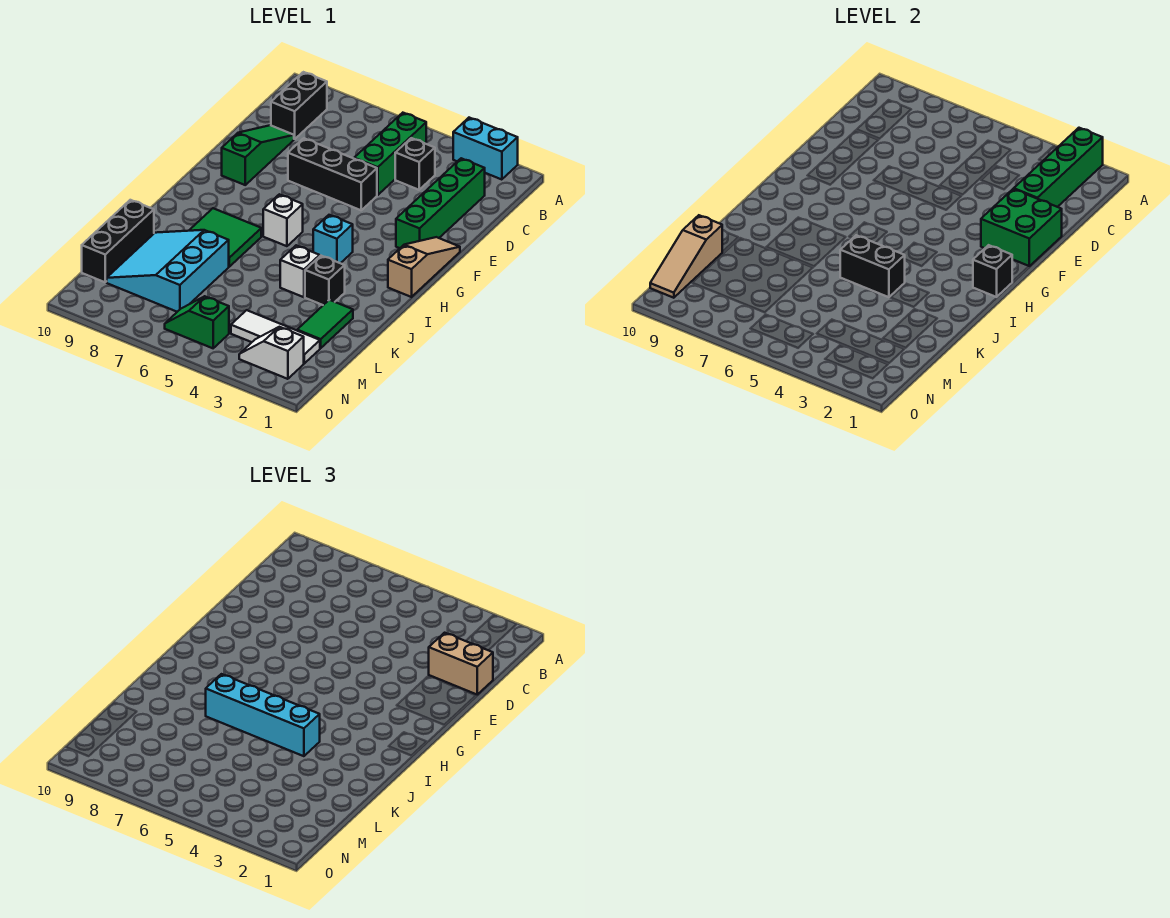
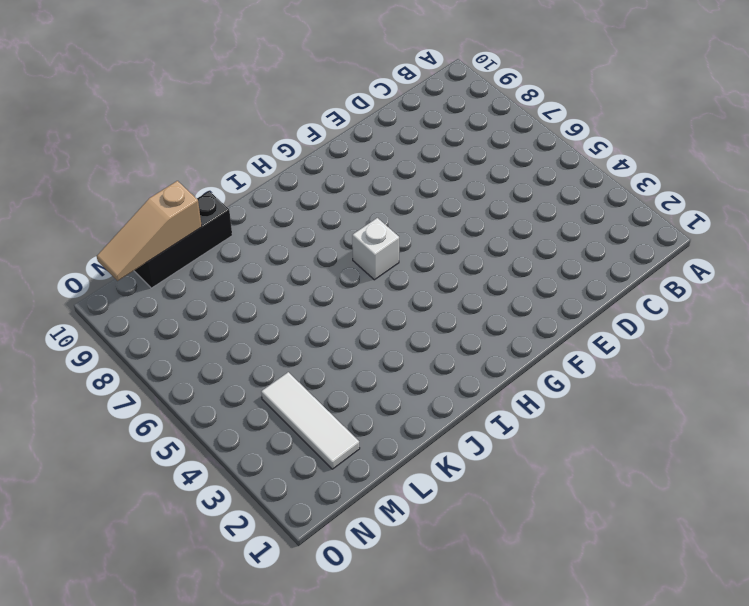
none -> cyan 1x2 brick [453,118,518,180]
none -> green 1x3 brick [354,113,426,195]
none -> black 1x2 brick [271,72,327,139]

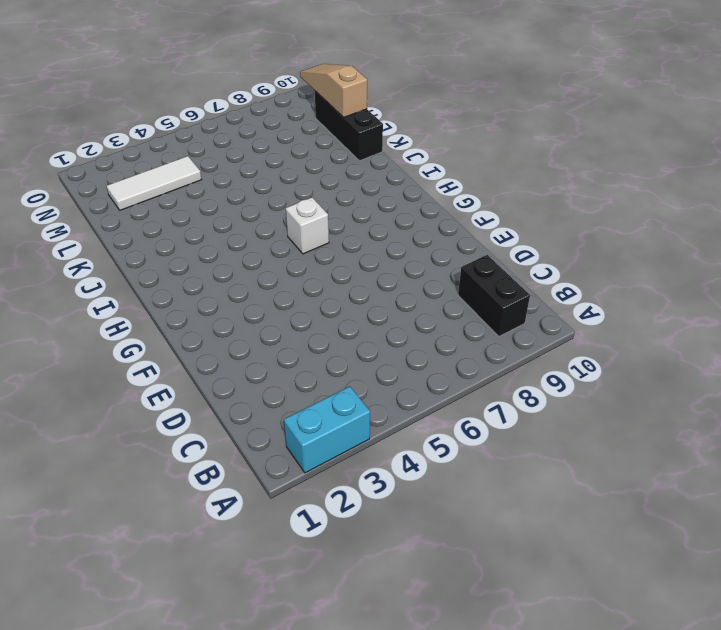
none -> green 1x3 brick [354,113,426,195]
none -> green 1x4 brick [396,158,485,248]
none -> black 1x1 brick [395,138,435,190]

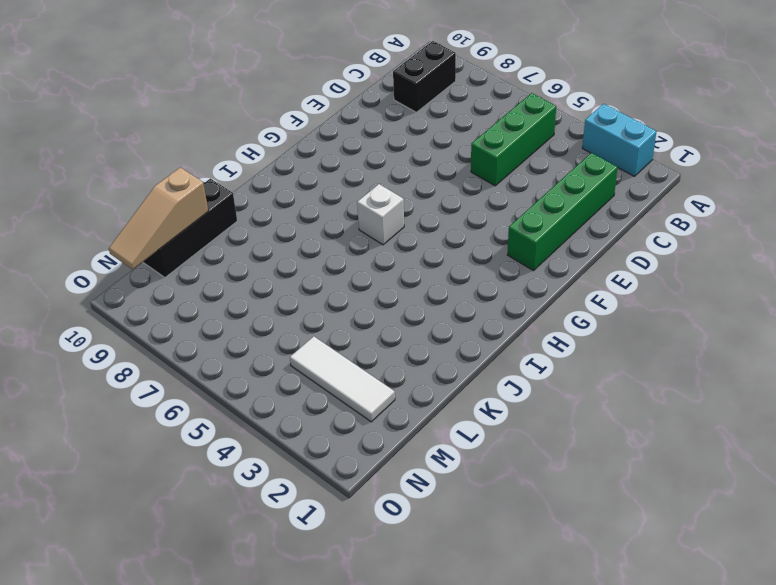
none -> black 1x1 brick [395,138,435,190]
none -> green 1x3 slope [222,125,294,185]
none -> black 1x3 brick [288,138,377,210]

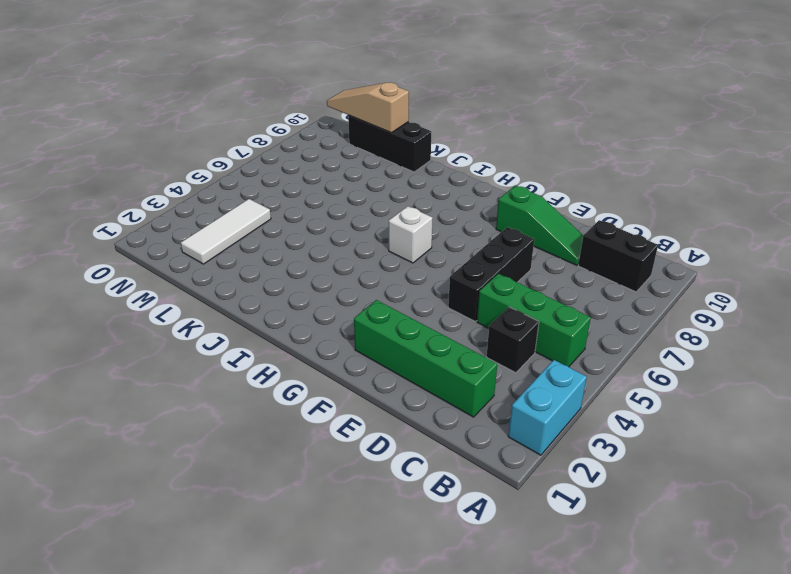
none -> tan 1x3 slope [388,237,460,297]
none -> cyan 1x1 brick [313,215,353,263]
none -> green 2x2 tile [189,208,261,267]

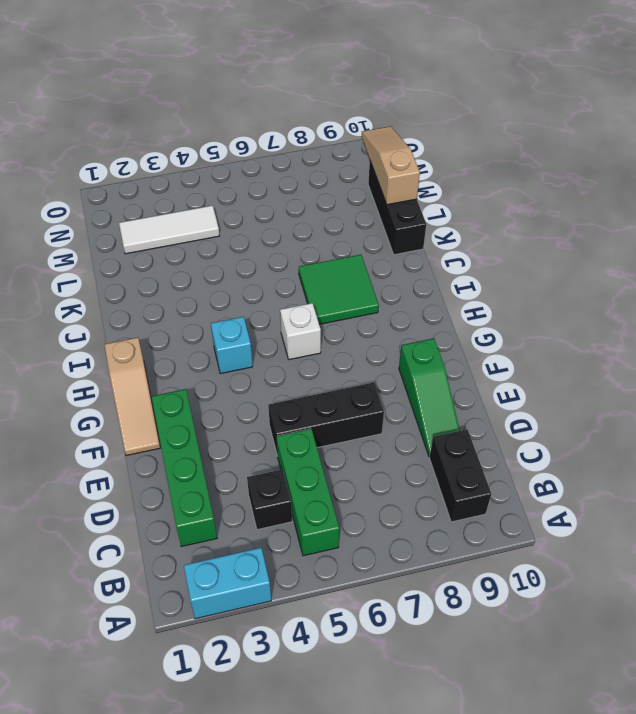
none -> black 1x1 brick [305,256,345,305]
none -> white 1x1 brick [280,245,320,297]
none -> green 1x2 tile [297,300,353,348]

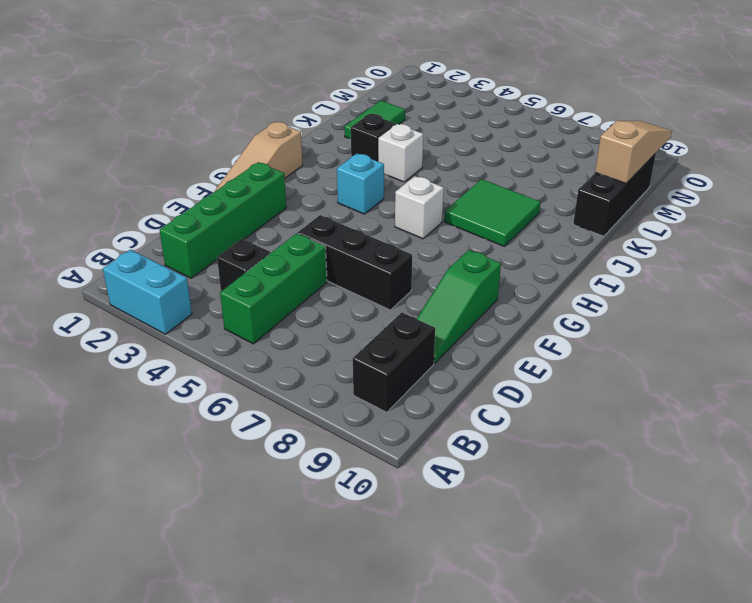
none -> cyan 3x3 slope [107,230,229,312]
none -> white 1x3 tile [231,310,320,363]
none -> white 1x2 slope [239,327,304,379]

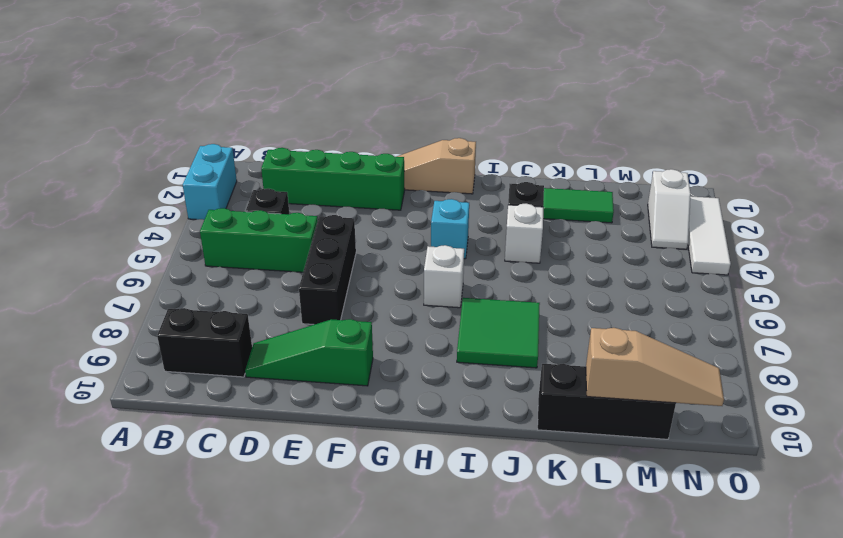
white 1x3 tile [688,196,731,275] -> white 1x3 tile moved to [231,310,320,363]
none -> cyan 3x3 slope [107,230,229,312]
none -> green 1x2 slope [165,296,229,348]
none -> green 1x4 brick [1014,128,1103,207]

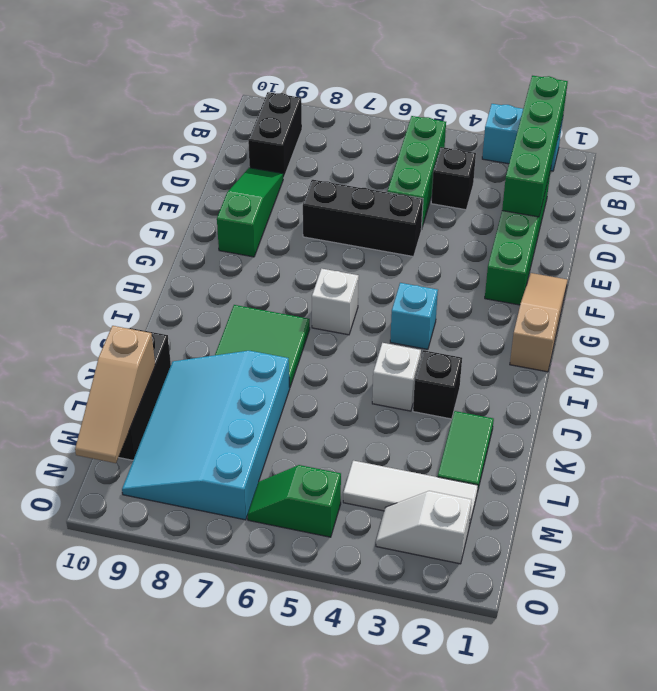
cyan 3x4 slope [122,351,290,520] -> cyan 3x3 slope [107,230,229,312]
none -> green 2x2 brick [981,189,1062,266]
none -> black 1x1 brick [973,245,1012,297]
none -> black 1x2 brick [840,235,905,297]

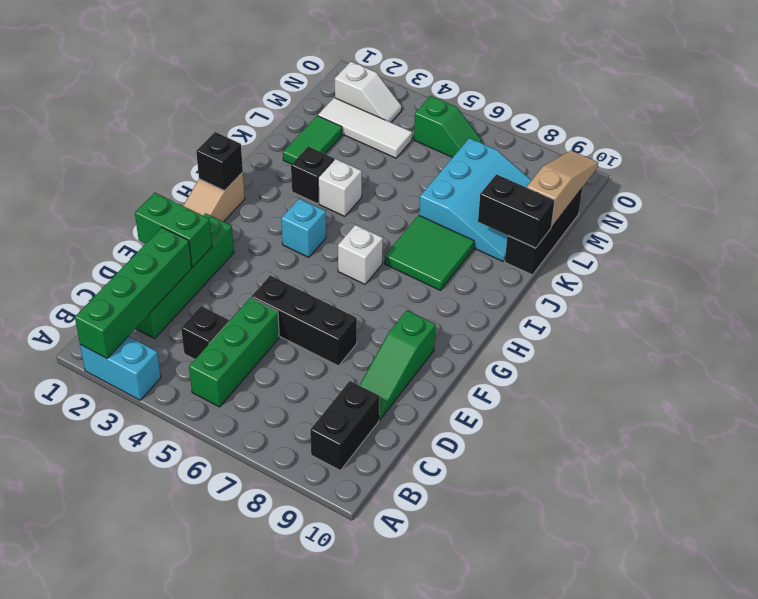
green 1x2 brick [135,193,212,267] -> green 2x2 brick [981,189,1062,266]
black 1x2 brick [478,174,555,248] -> black 1x2 brick moved to [840,235,905,297]
none -> tan 1x2 brick [429,633,493,694]
none -> cyan 1x4 brick [206,674,320,756]

